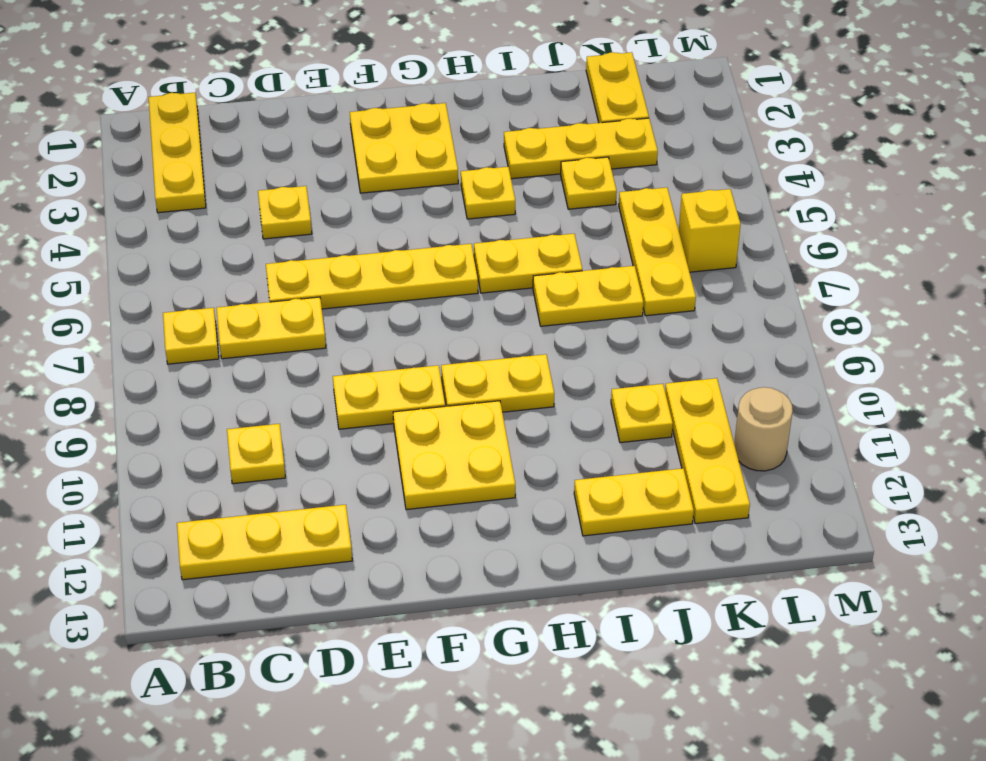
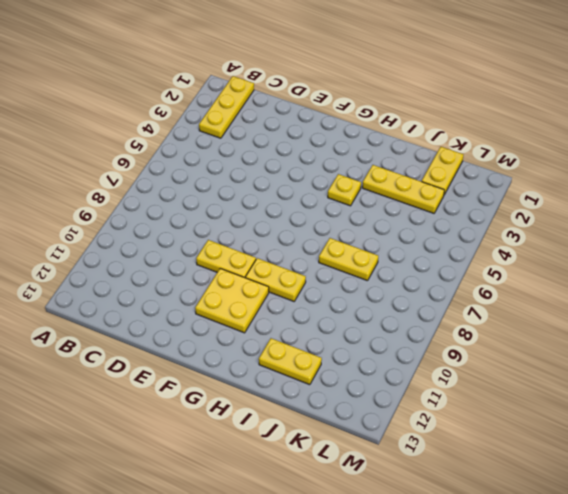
none -> yellow 1x1 plate [163,308,219,364]
none -> yellow 1x3 plate [177,505,352,580]
none -> yellow 1x2 plate [216,297,326,359]

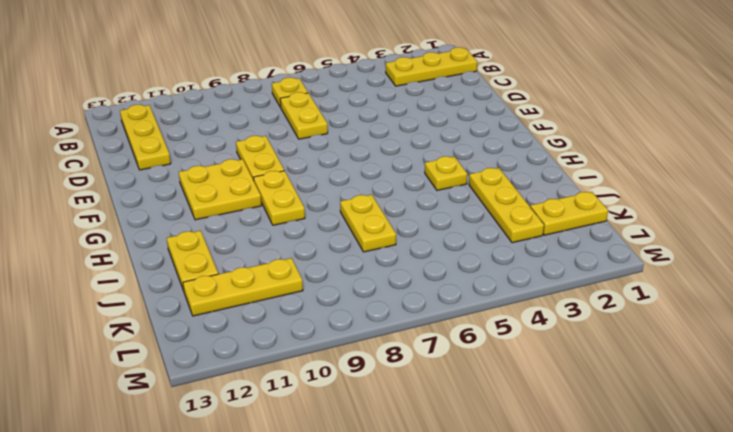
none -> yellow 1x1 plate [227,424,285,484]
none -> yellow 1x1 plate [258,186,312,239]
none -> yellow 1x4 plate [266,244,478,309]

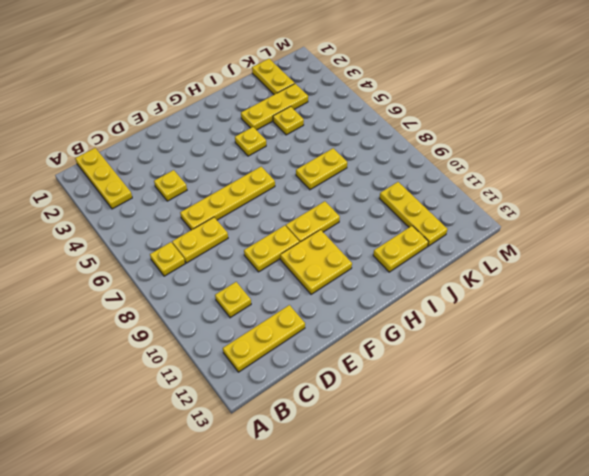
none -> yellow 2x2 plate [350,103,458,193]
none -> yellow 1x2 plate [474,234,582,293]
none -> yellow 1x1 plate [611,384,673,443]

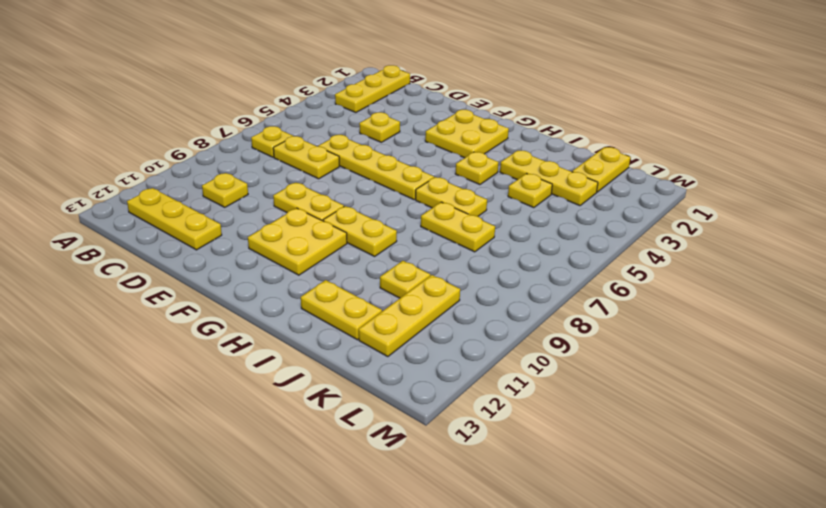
none -> yellow 1x3 plate [619,187,696,316]
none -> yellow 1x1 brick [679,189,741,272]
none -> tan 1x1 round brick [734,387,793,471]

